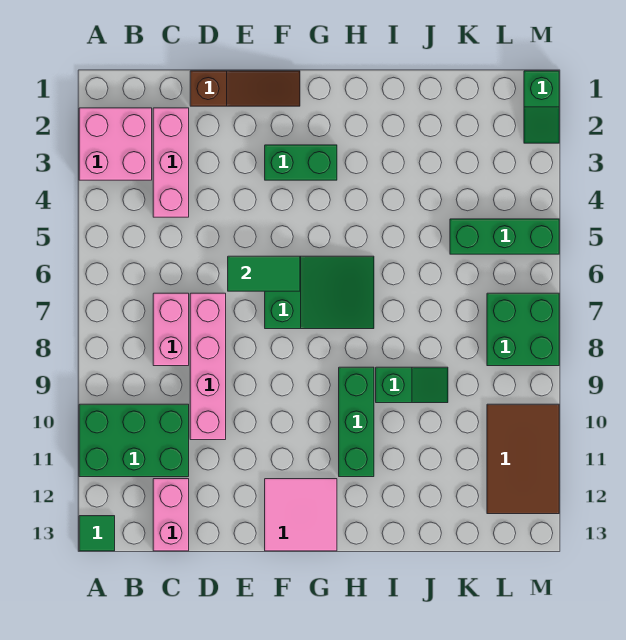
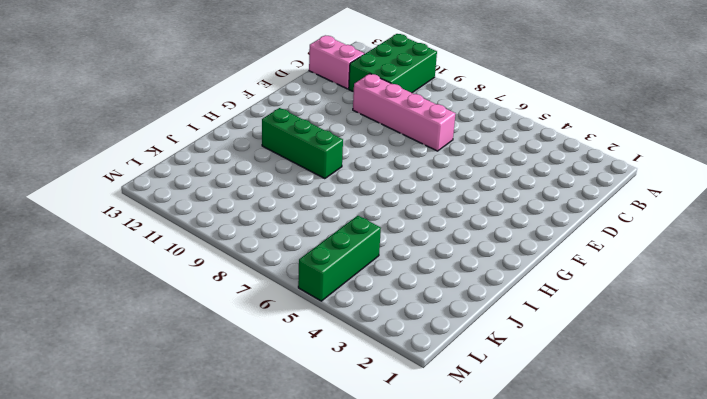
none -> pink 2x2 brick [79,108,152,180]
none -> green 1x1 tile [79,516,115,551]
none -> pink 1x3 brick [153,108,189,217]

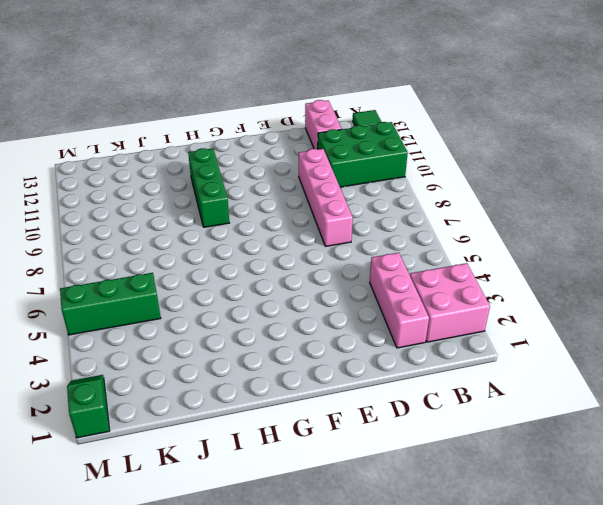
none -> pink 1x2 brick [153,293,189,366]
none -> brown 1x3 slope [190,71,300,106]
none -> green 1x2 brick [265,145,337,180]

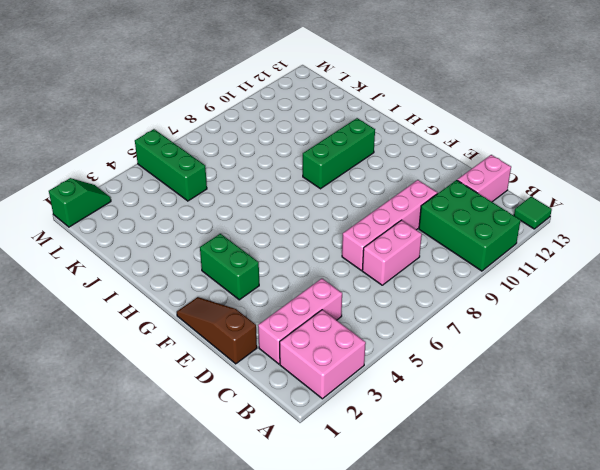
none -> green 2x3 slope [265,256,374,329]
none -> pink 2x2 tile [265,479,337,551]
none -> green 1x2 slope [376,367,448,403]

